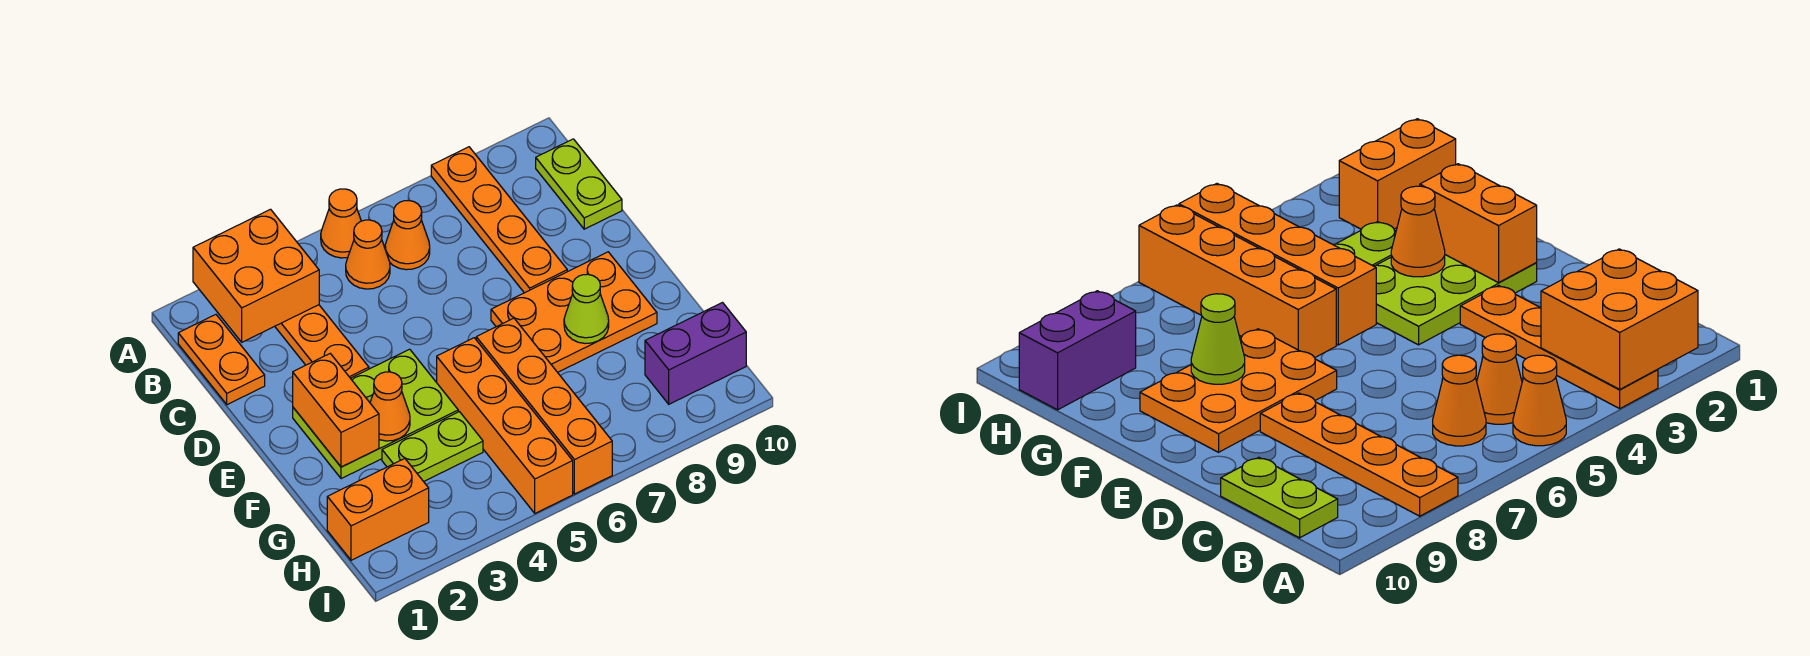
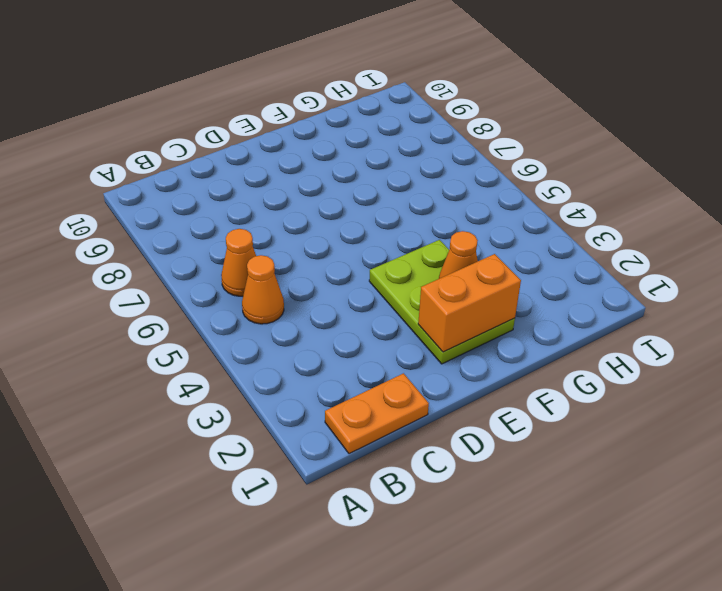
none -> orange 1x4 plate [275,305,369,378]
none -> orange 1x1 cone [321,189,361,258]
none -> orange 1x4 plate [431,147,567,293]

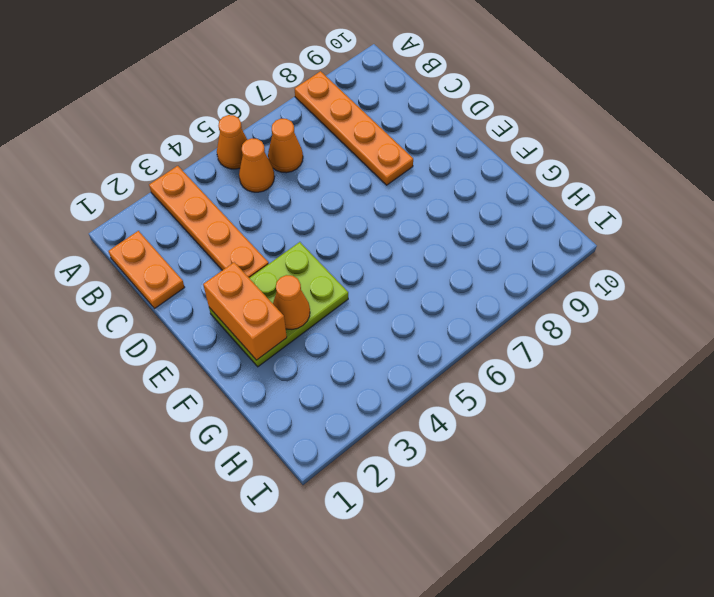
none -> lime 1x2 plate [536,139,622,229]
none -> orange 2x3 plate [491,252,657,372]
none -> orange 1x4 brick [437,338,573,513]

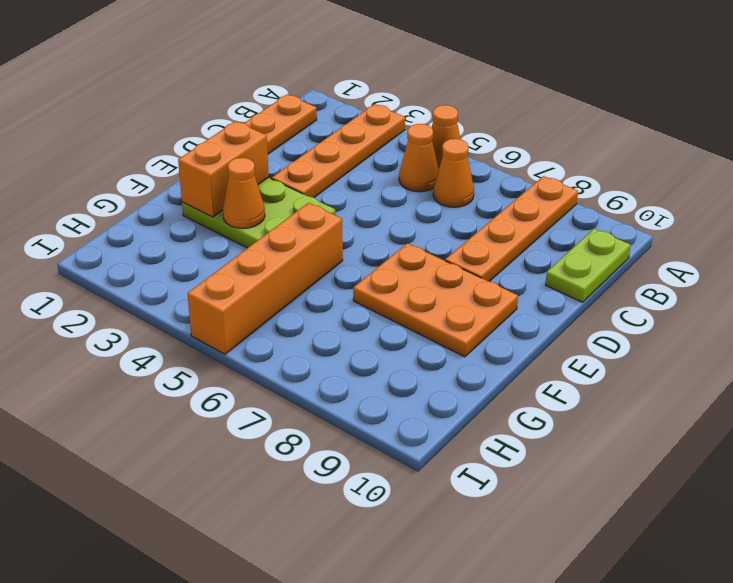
none -> orange 1x4 brick [476,318,612,494]
none -> lime 1x2 plate [382,412,483,481]
none -> orange 1x2 brick [327,459,429,560]

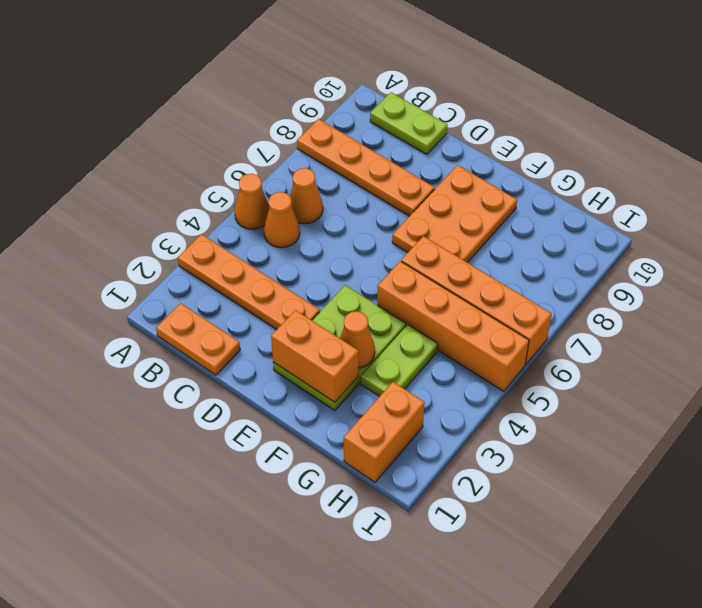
none -> purple 1x2 brick [645,303,746,404]
none -> orange 2x2 brick [193,209,319,342]
none -> lime 1x1 cone [564,274,609,343]

